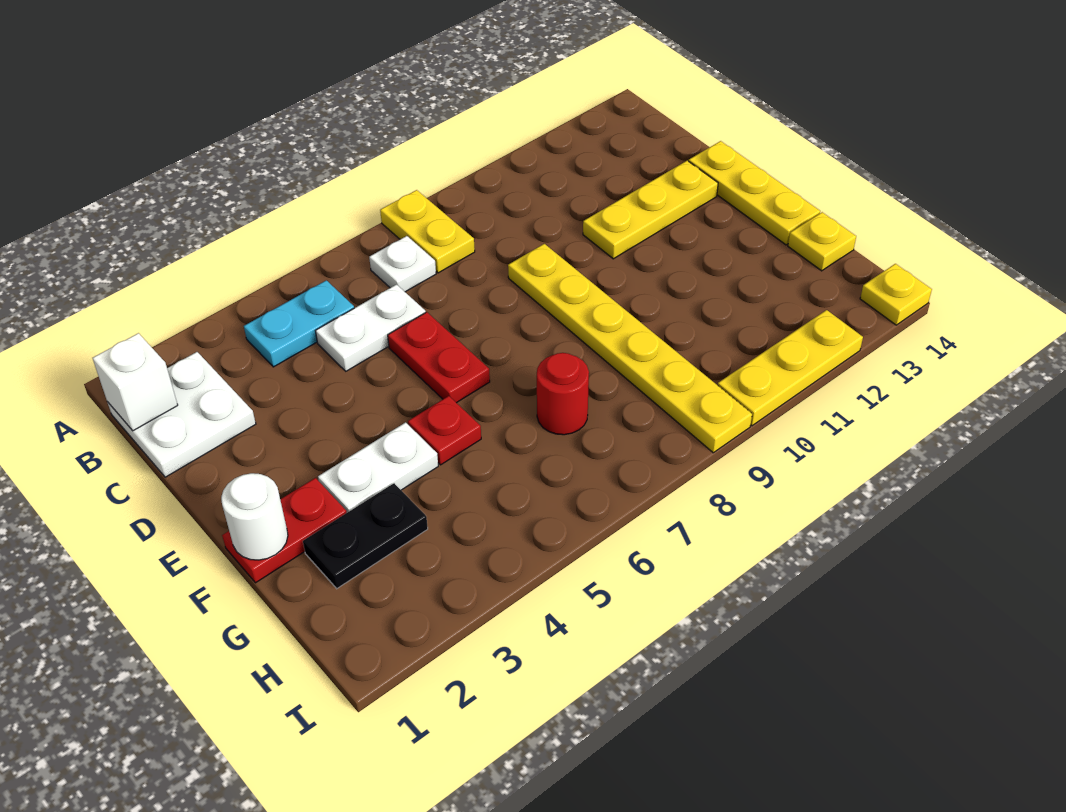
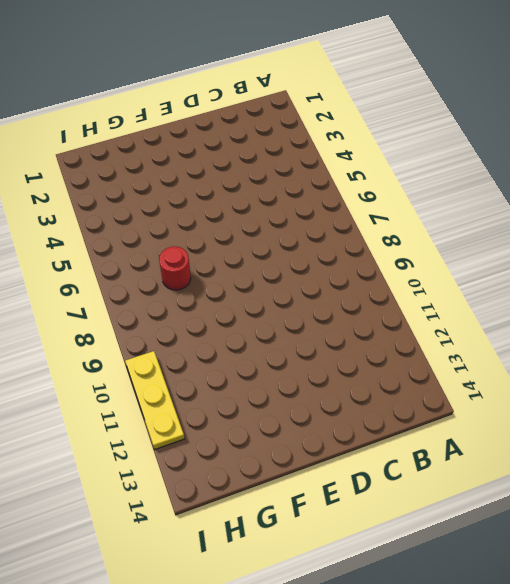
none -> yellow 1x2 plate [380,190,475,273]
none -> white 2x2 plate [107,352,256,477]
none -> cyan 1x2 plate [244,280,354,367]

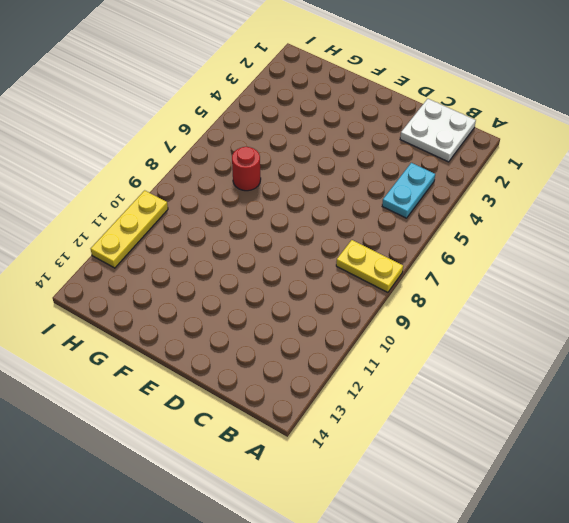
none -> white 1x1 plate [369,236,436,292]
none -> white 1x2 plate [315,285,426,371]
none -> red 1x2 plate [388,312,490,403]

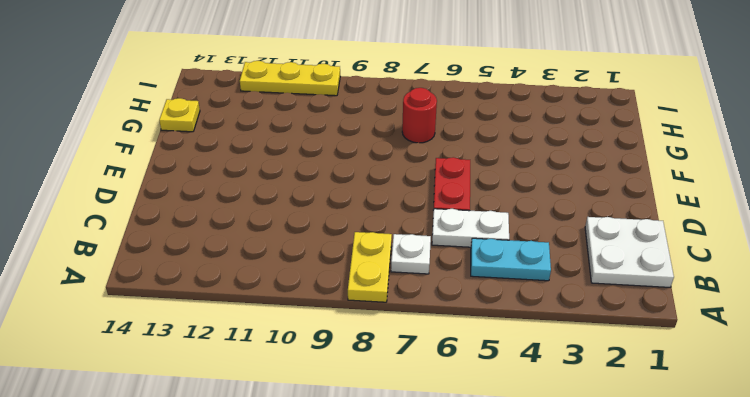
none -> yellow 1x6 plate [508,244,752,453]
none -> yellow 1x3 plate [583,161,718,259]
none -> yellow 1x3 plate [689,141,820,245]

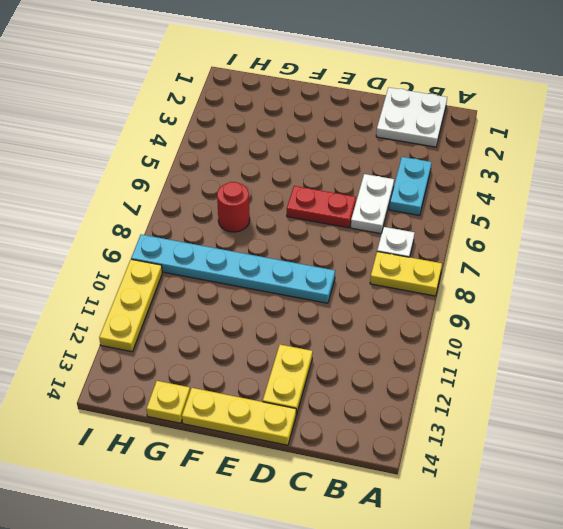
cyan 1x6 plate [131,234,335,303] -> yellow 1x6 plate [508,244,752,453]
yellow 1x2 plate [263,345,313,415] -> yellow 1x3 plate [583,161,718,259]
none -> red 1x2 plate [222,478,347,583]
none -> white 1x2 plate [318,422,438,513]
none -> red 1x1 plate [408,396,481,465]

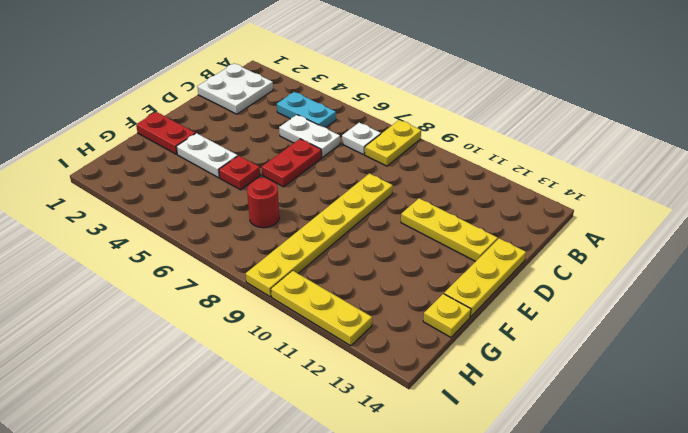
none -> black 1x2 plate [303,483,428,589]
none -> yellow 1x1 plate [860,264,932,325]
none -> white 1x1 brick [93,333,178,431]

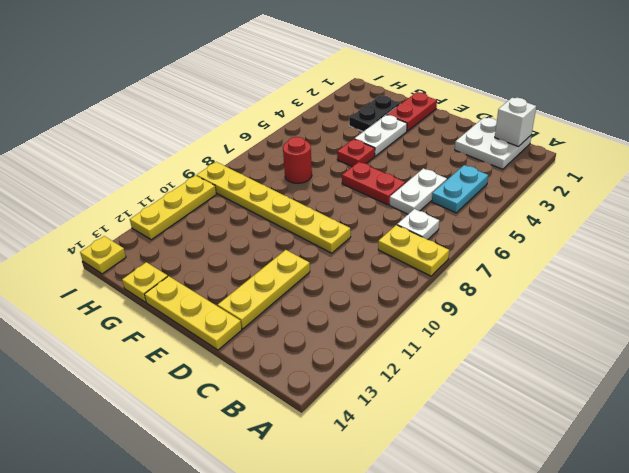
none -> white 1x1 round brick [221,473,288,560]

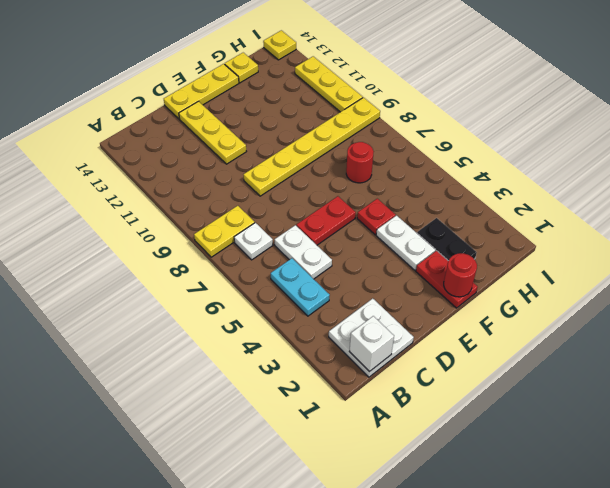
red 1x1 round brick [444,253,477,297] -> white 1x1 round brick [221,473,288,560]

